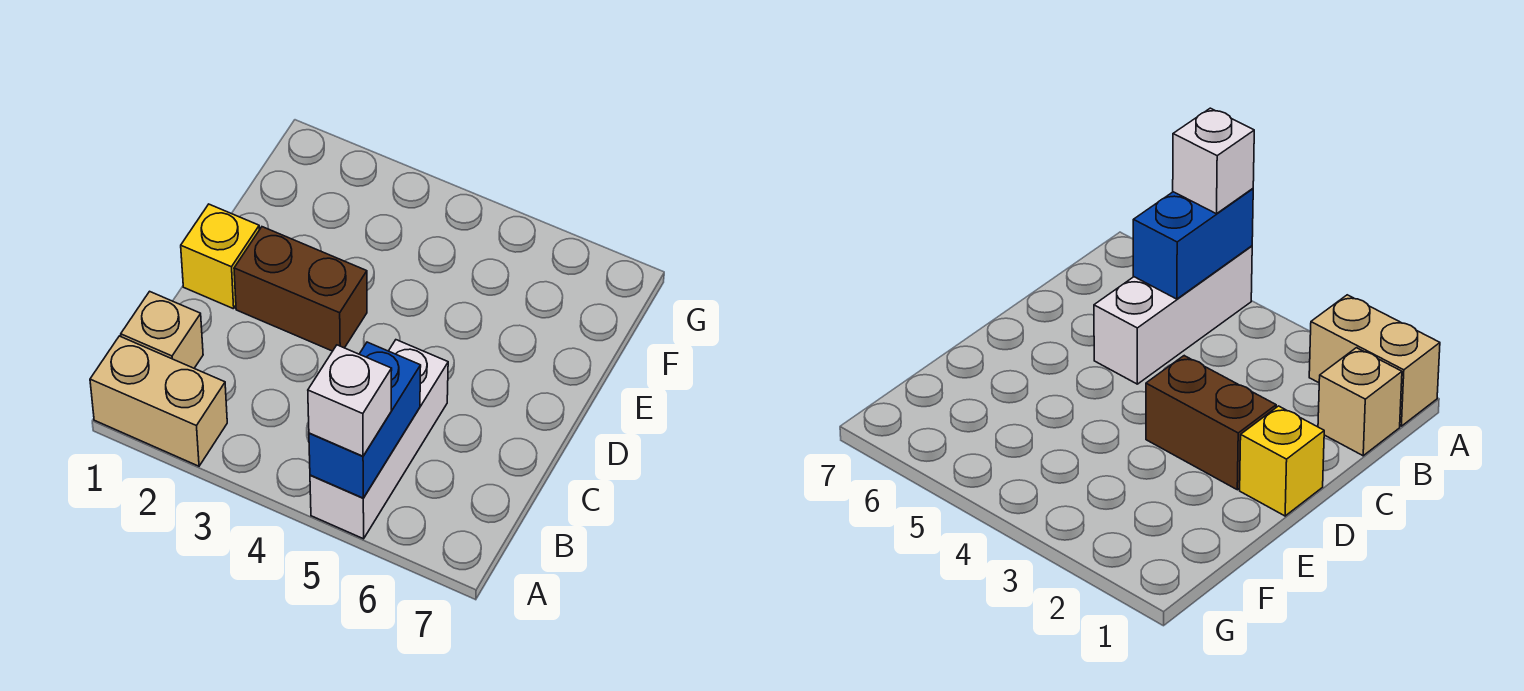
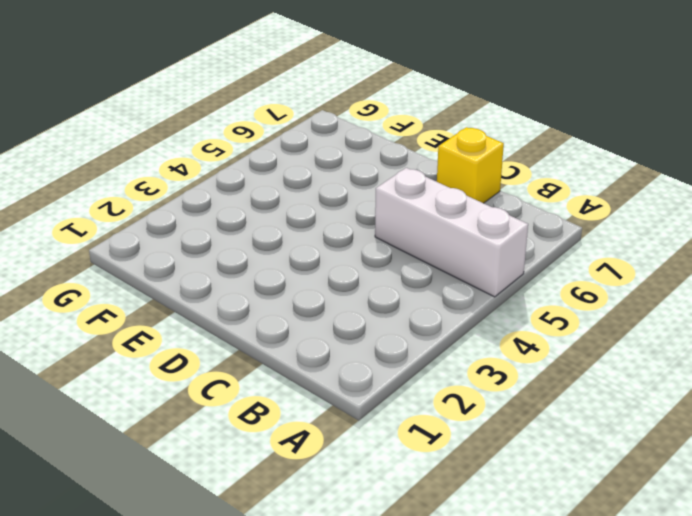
yellow 1x1 brick [437,127,504,203] -> yellow 1x1 brick moved to [181,204,259,309]
none -> tan 1x2 brick [90,336,227,466]
none -> tan 1x1 brick [121,291,203,368]

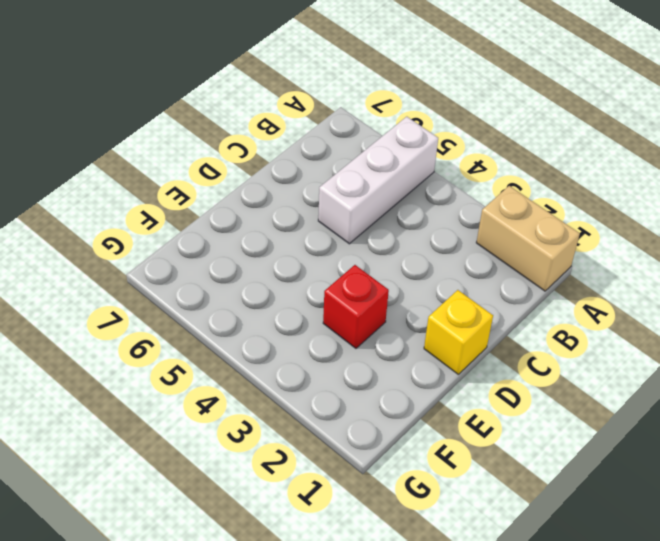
red 1x1 brick [323,265,389,348] -> none
none -> tan 1x1 brick [121,291,203,368]
none -> brown 1x2 brick [234,227,367,351]

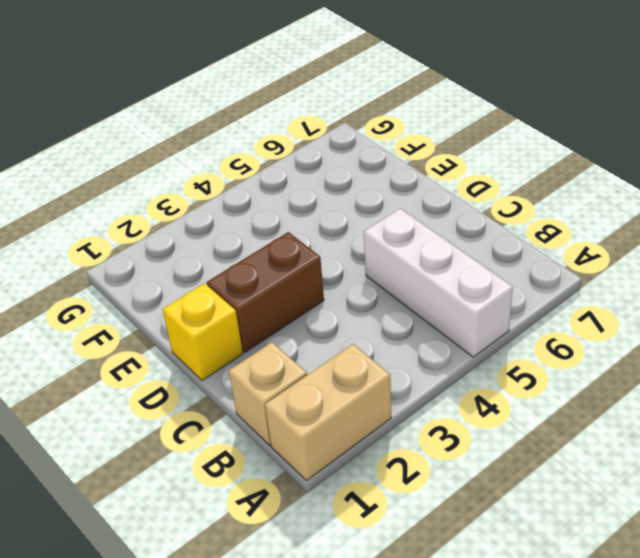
none -> blue 1x2 brick [309,342,421,498]
none -> white 1x1 brick [308,345,392,456]

